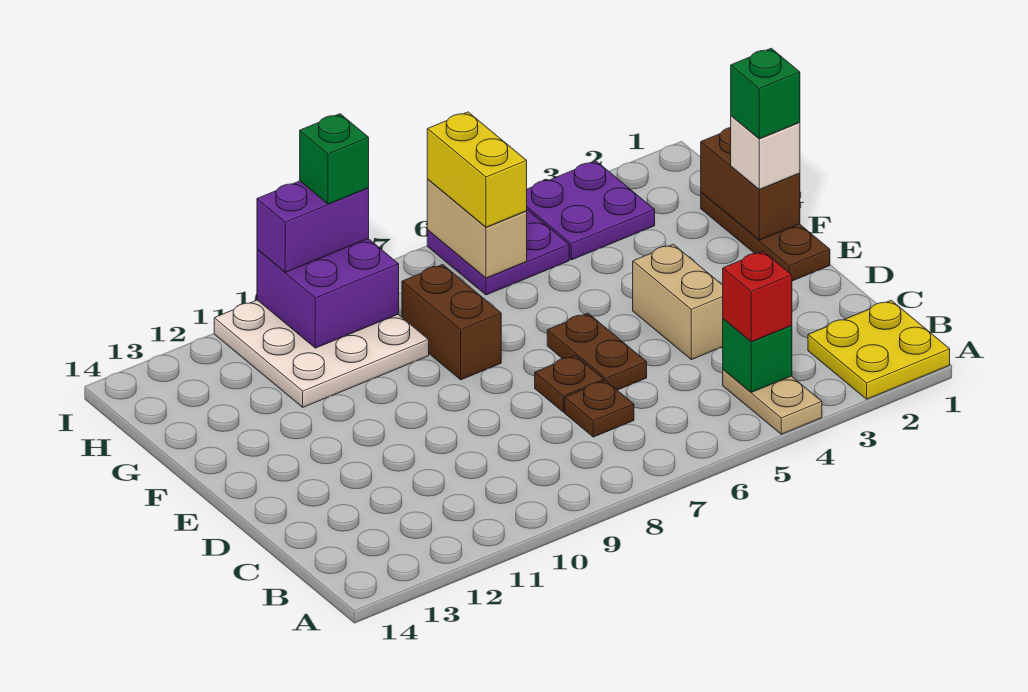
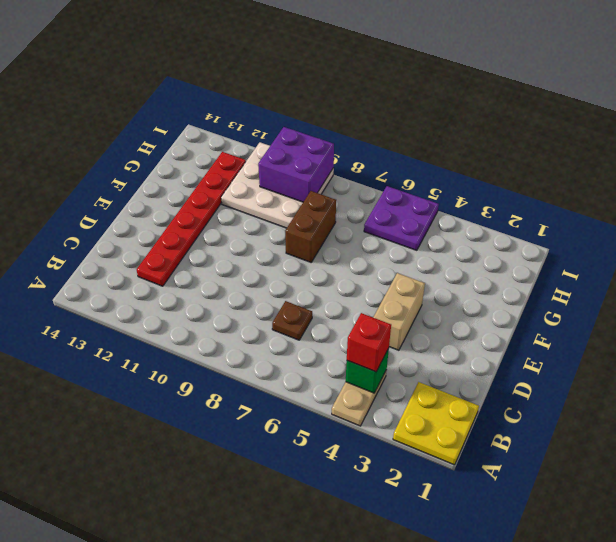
red 1x6 plate [137,152,246,286] -> none
none -> brown 1x2 plate [547,313,647,390]
none -> brown 1x1 plate [535,356,604,412]
none -> brown 1x3 plate [701,192,830,281]

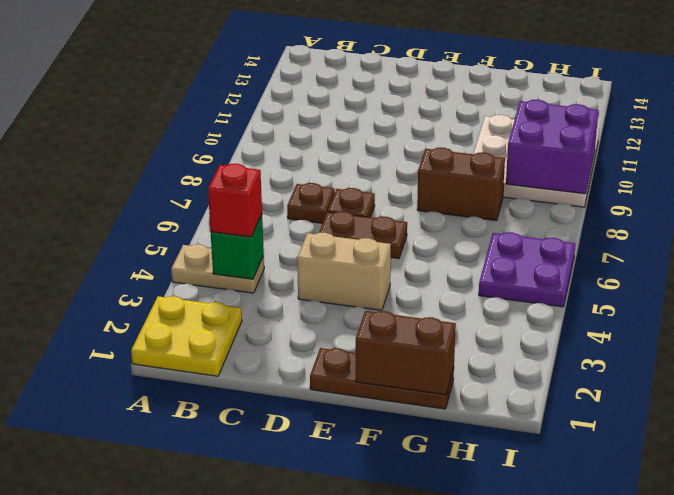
none -> purple 2x2 plate [527,161,655,260]
none -> tan 1x2 brick [427,180,527,278]
none -> white 1x1 brick [731,116,800,189]

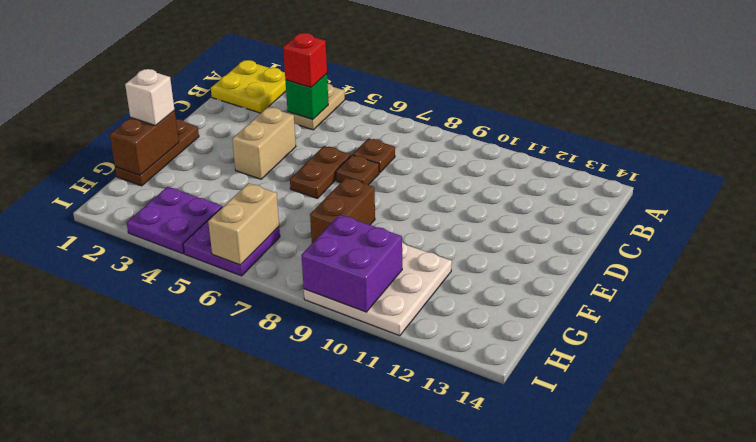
none -> yellow 1x2 brick [427,112,527,227]
none -> purple 1x2 brick [257,181,369,272]
none -> green 1x1 brick [731,48,800,139]

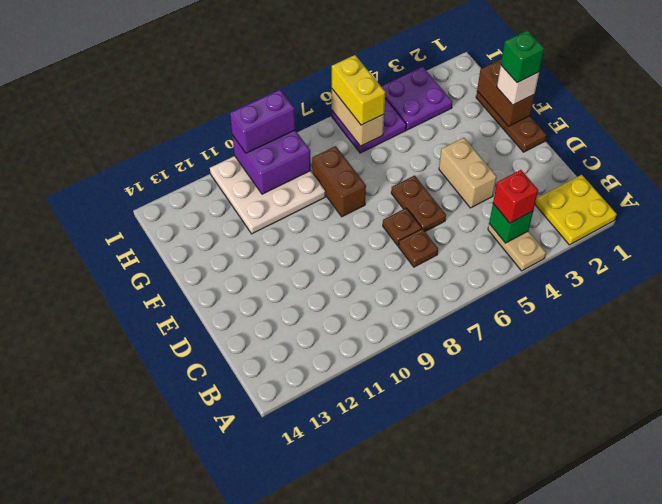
none -> green 1x1 brick [300,114,369,204]

